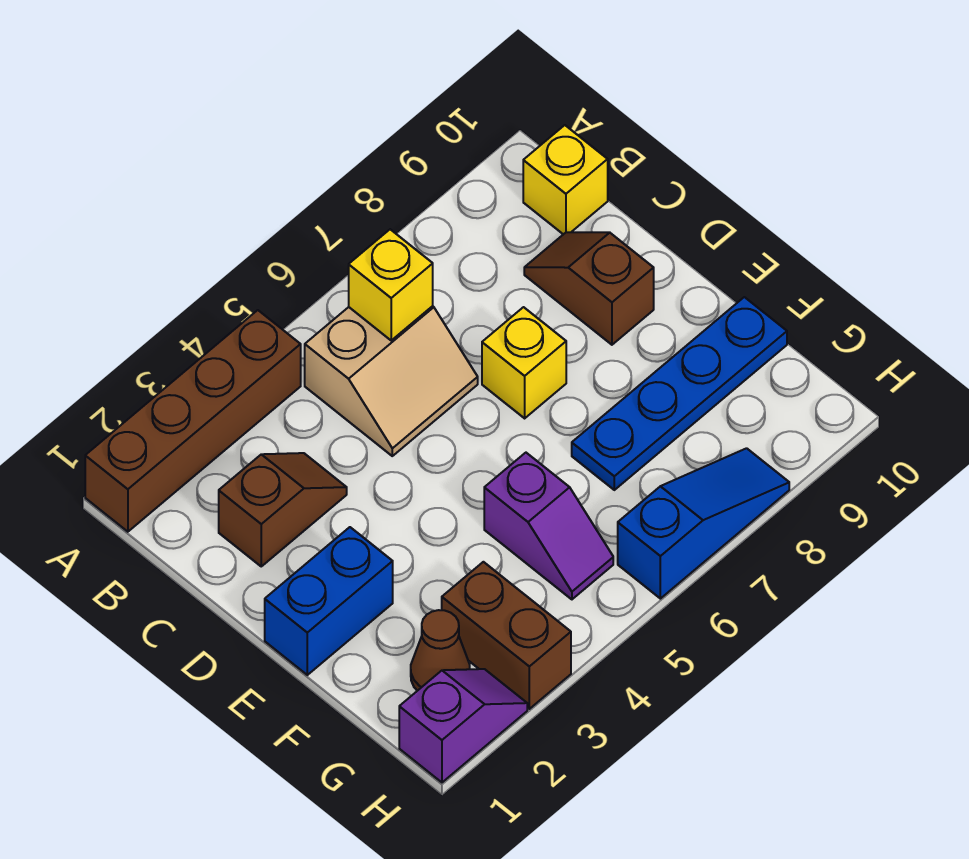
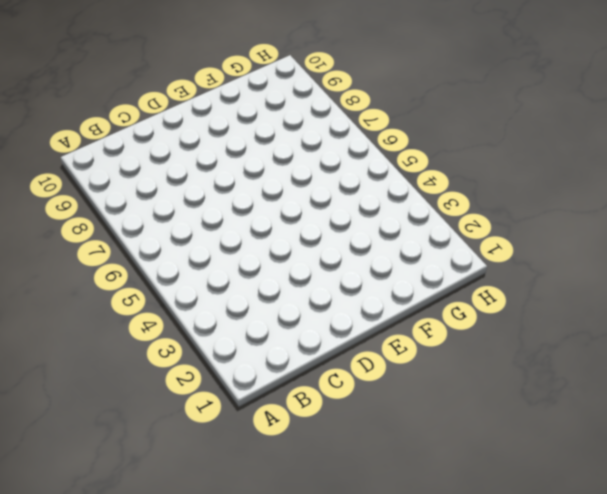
none -> brown 1x4 brick [85,310,301,532]
none -> tan 2x2 slope [305,306,478,456]
none -> yellow 1x1 brick [523,125,608,234]

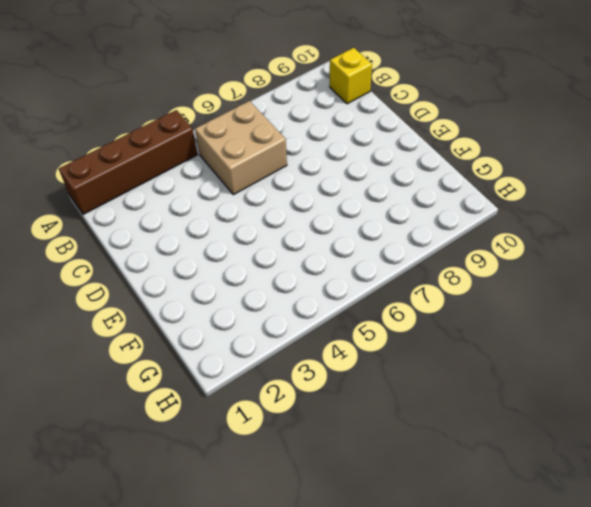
tan 2x2 brick [195,101,287,195] -> tan 2x2 slope [305,306,478,456]
none -> brown 1x2 slope [219,453,347,566]
none -> brown 1x2 slope [524,232,654,345]
none -> yellow 1x1 brick [482,307,566,418]

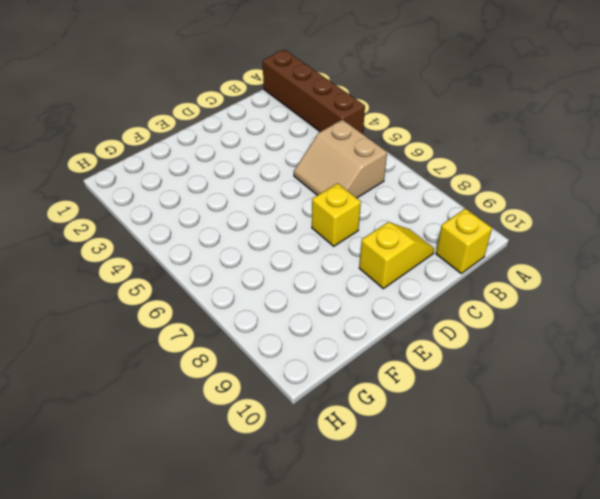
yellow 1x2 slope [359,222,434,289] -> brown 1x2 slope [524,232,654,345]
none -> brown 1x2 slope [219,453,347,566]
none -> blue 1x2 brick [265,527,393,675]
none -> purple 1x2 slope [484,453,613,599]

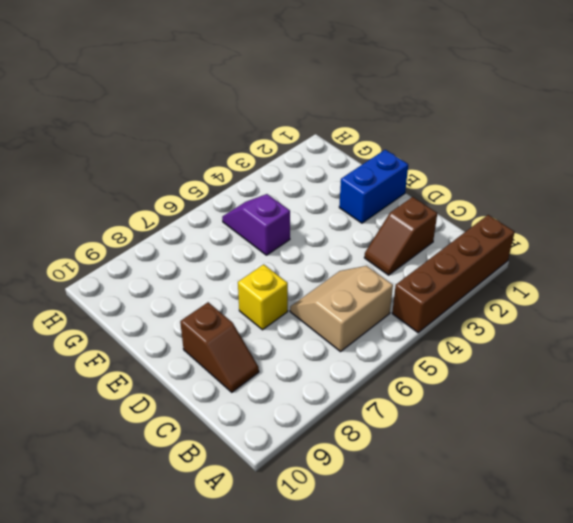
none -> yellow 1x1 brick [523,125,608,234]
none -> blue 1x4 plate [572,297,787,490]
none -> brown 1x1 cone [411,610,470,691]

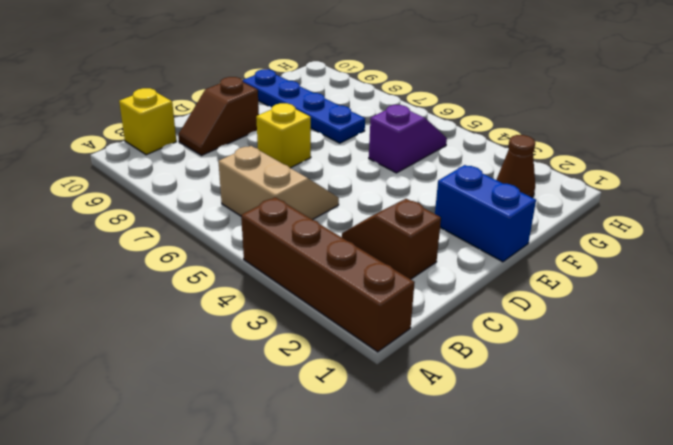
none -> brown 1x2 brick [442,562,571,709]
none -> purple 1x2 slope [399,669,527,782]
none -> blue 1x3 slope [618,448,789,599]

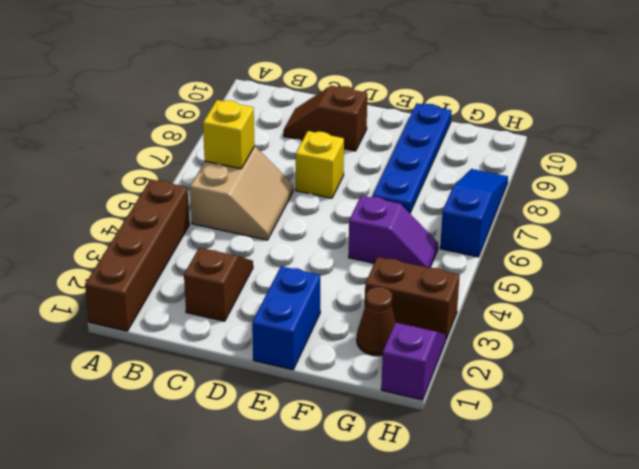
none -> yellow 1x1 brick [523,125,608,234]

